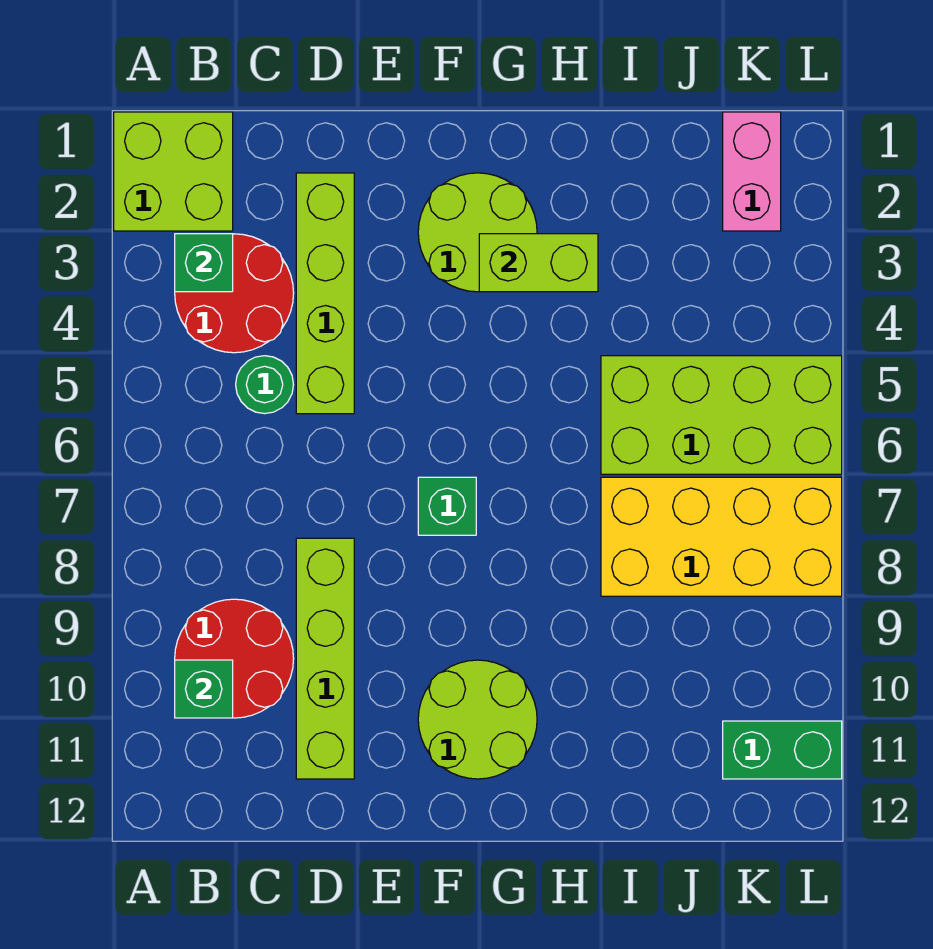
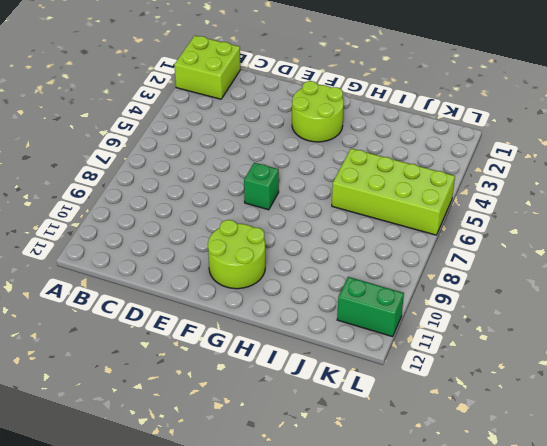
none -> red 2x2 round brick [175,234,294,353]
none -> red 2x2 round brick [175,599,294,718]
none -> green 1x1 round brick [236,356,294,414]

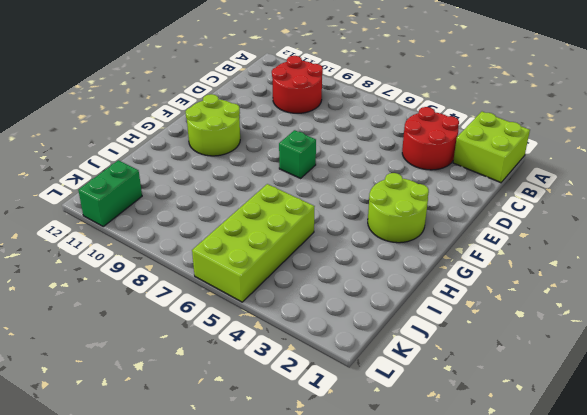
none -> green 1x1 round brick [236,356,294,414]
none -> lime 1x4 brick [296,173,354,414]
none -> lime 1x4 brick [296,538,354,779]

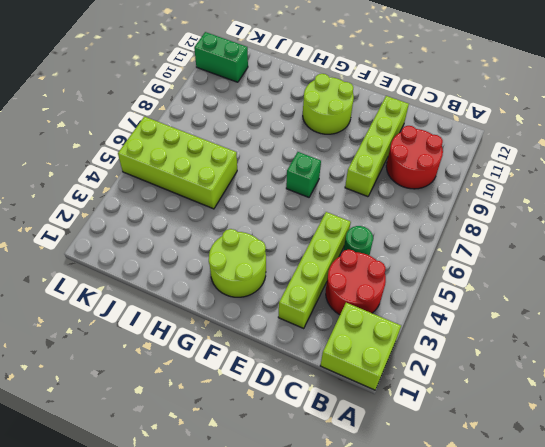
none -> yellow 2x4 brick [601,477,842,596]
none -> pink 1x2 brick [723,112,781,231]
none -> green 1x1 brick [175,234,233,292]

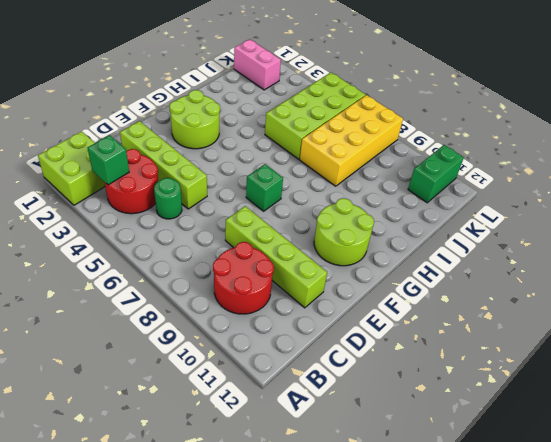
none -> green 1x1 brick [175,660,233,718]
none -> lime 1x2 brick [479,234,598,292]

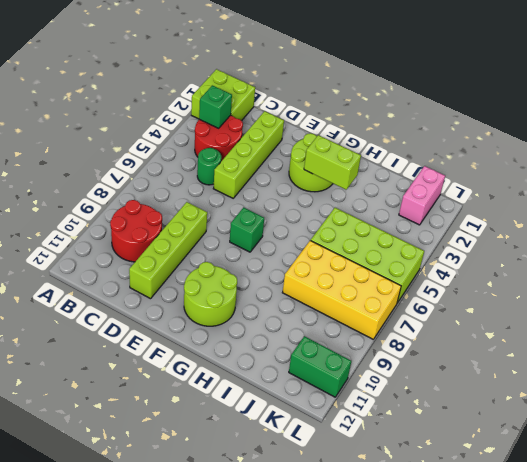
none -> green 1x1 brick [175,660,233,718]

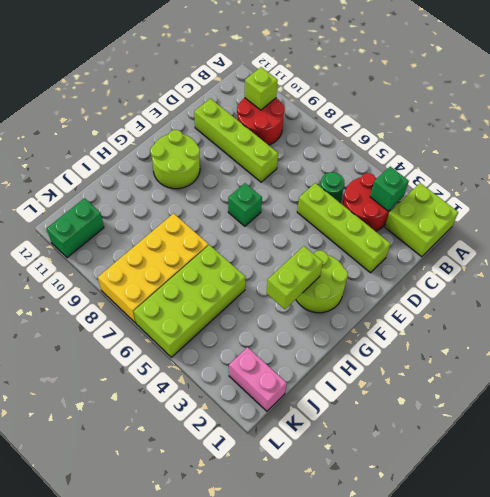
lime 1x1 brick [245,67,278,110] -> green 1x1 brick [175,660,233,718]

